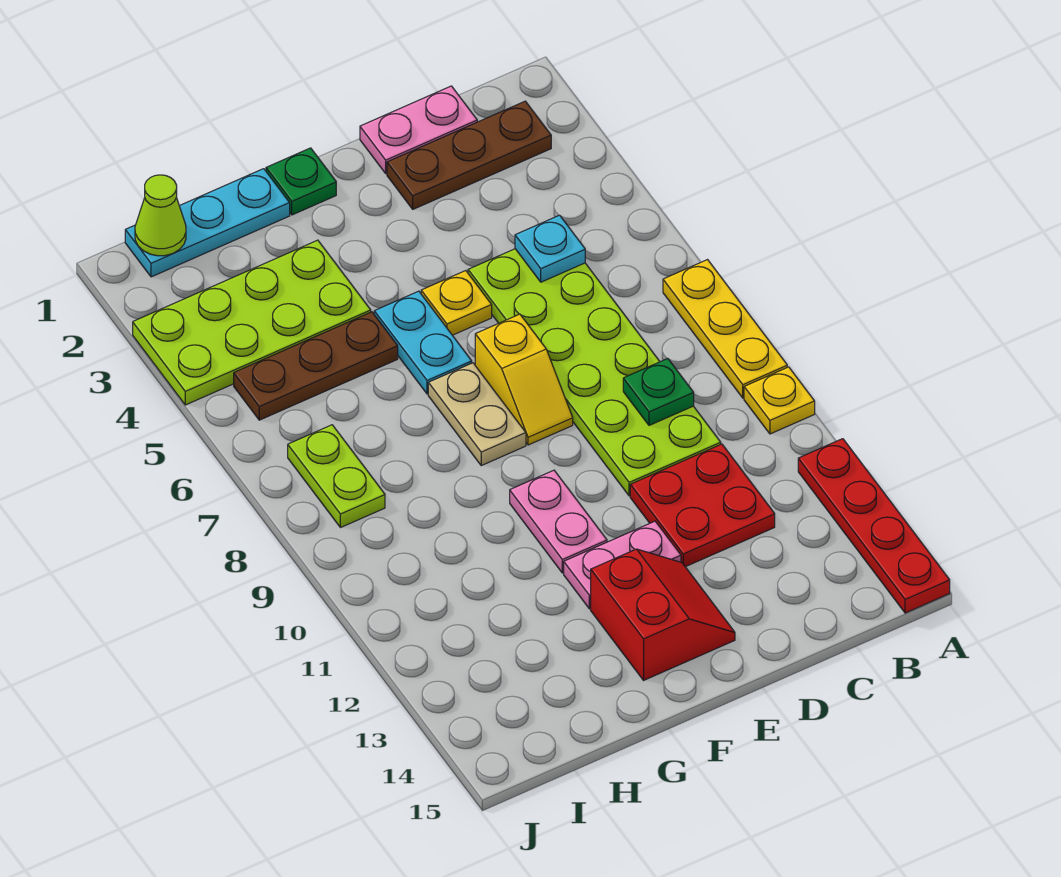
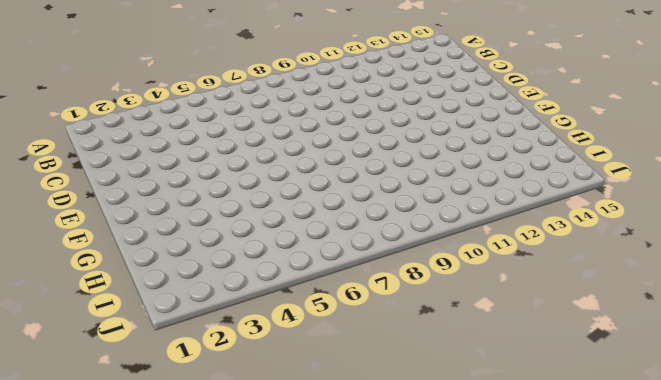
none -> yellow 1x3 plate [663,260,787,398]
none -> yellow 1x1 plate [744,367,815,434]
none -> red 1x4 plate [798,439,950,613]

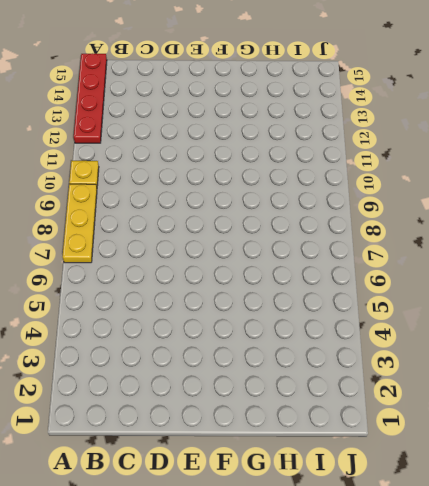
none -> brown 1x3 plate [387,101,551,209]
none -> pink 1x2 plate [360,86,477,173]
none -> lime 2x6 plate [468,249,721,496]

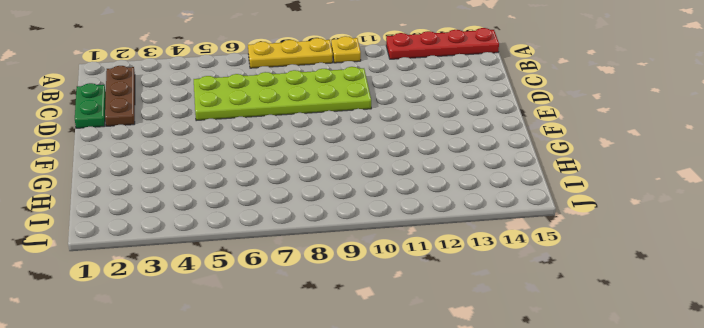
green 1x2 plate [75,83,106,128] -> pink 1x2 plate [360,86,477,173]
none -> red 2x2 plate [630,444,775,567]
none -> yellow 1x1 plate [421,271,492,335]
none -> yellow 1x2 slope [475,314,573,445]

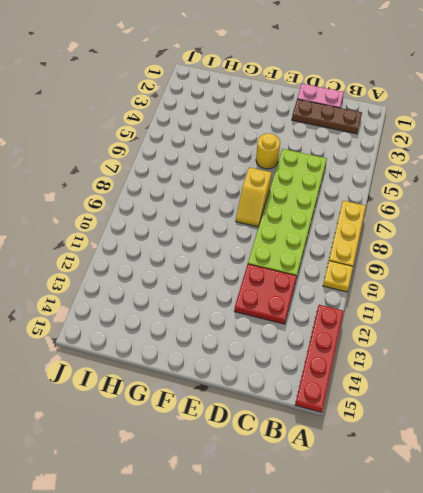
yellow 1x1 round brick [256,133,280,169] -> yellow 1x1 plate [421,271,492,335]
none -> pink 1x2 plate [564,521,681,609]
none -> red 2x2 slope [591,549,735,680]
none -> green 1x1 plate [266,148,336,215]

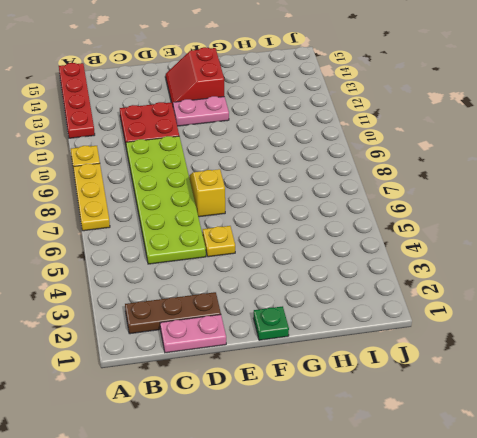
none -> cyan 1x2 plate [374,291,472,394]
none -> tan 1x2 plate [428,363,526,466]
none -> pink 1x2 plate [510,470,607,573]

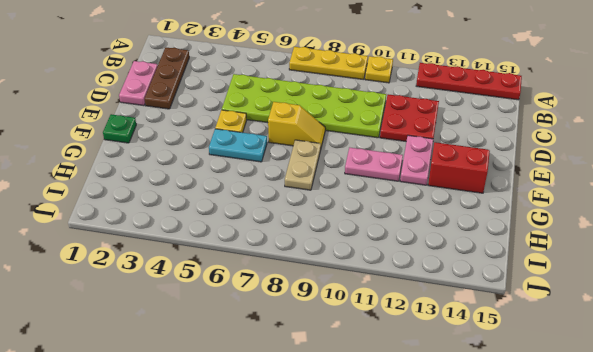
tan 1x2 plate [285,140,321,190] -> tan 1x2 plate turned to [428,363,526,466]
none -> cyan 1x3 plate [125,169,290,277]
none -> lime 2x4 plate [133,240,371,405]
none -> brown 1x3 plate [234,312,398,420]

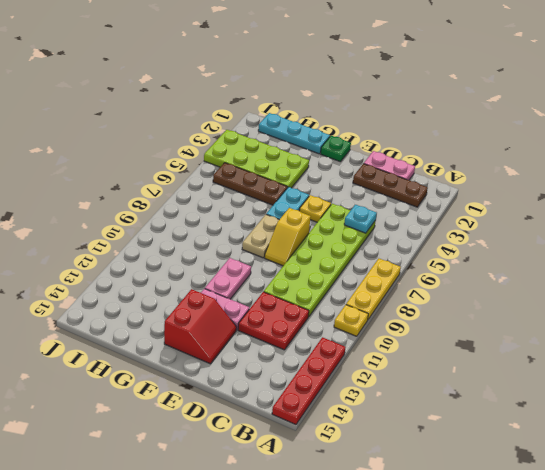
none -> lime 1x2 plate [288,425,385,528]
none -> green 1x1 plate [623,359,694,425]
none -> lime 1x1 cone [135,175,186,256]

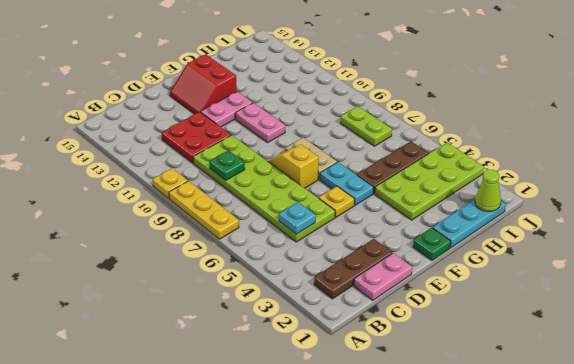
none -> red 1x4 plate [798,439,950,613]

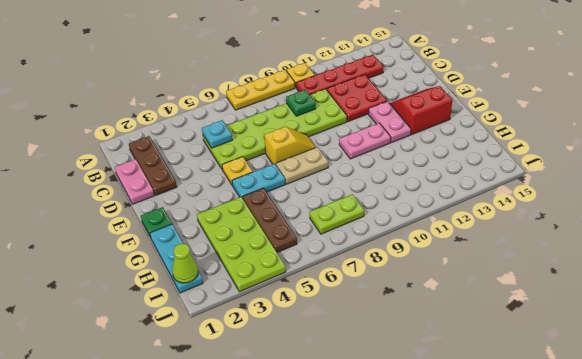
red 1x4 plate [296,55,384,95] -> red 1x4 plate moved to [798,439,950,613]

